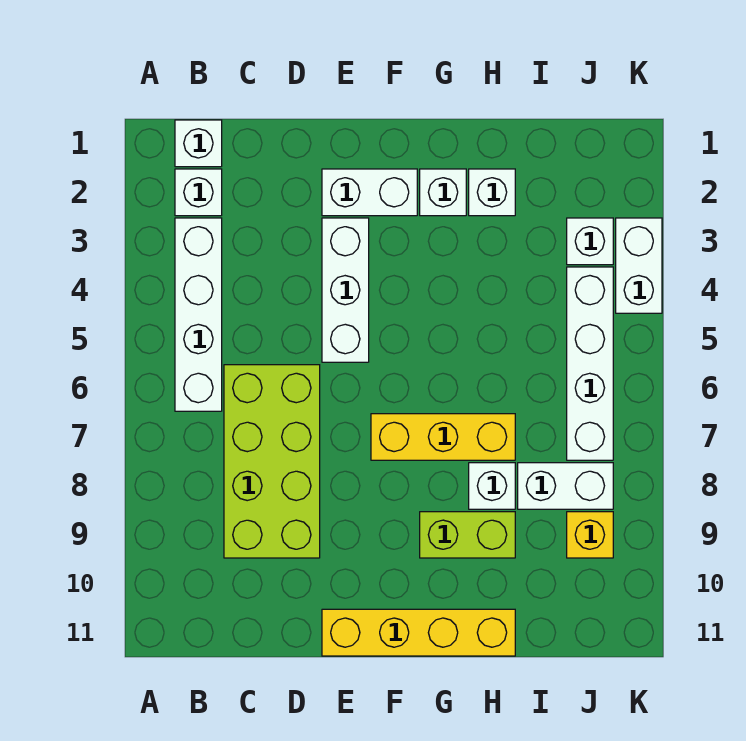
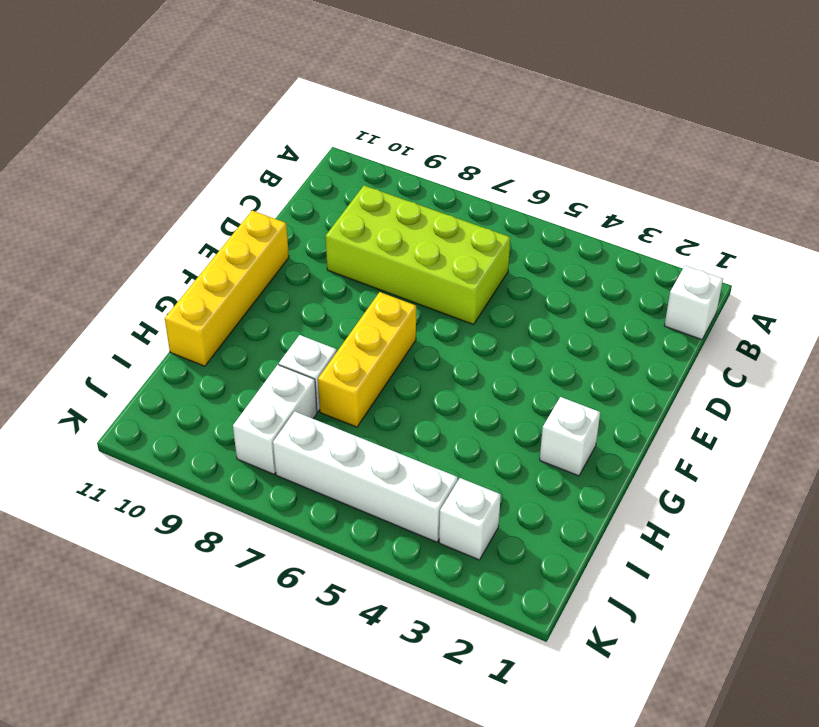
none -> white 1x1 brick [175,169,222,216]
none -> white 1x4 brick [175,218,222,411]
none -> white 1x2 brick [322,169,417,216]

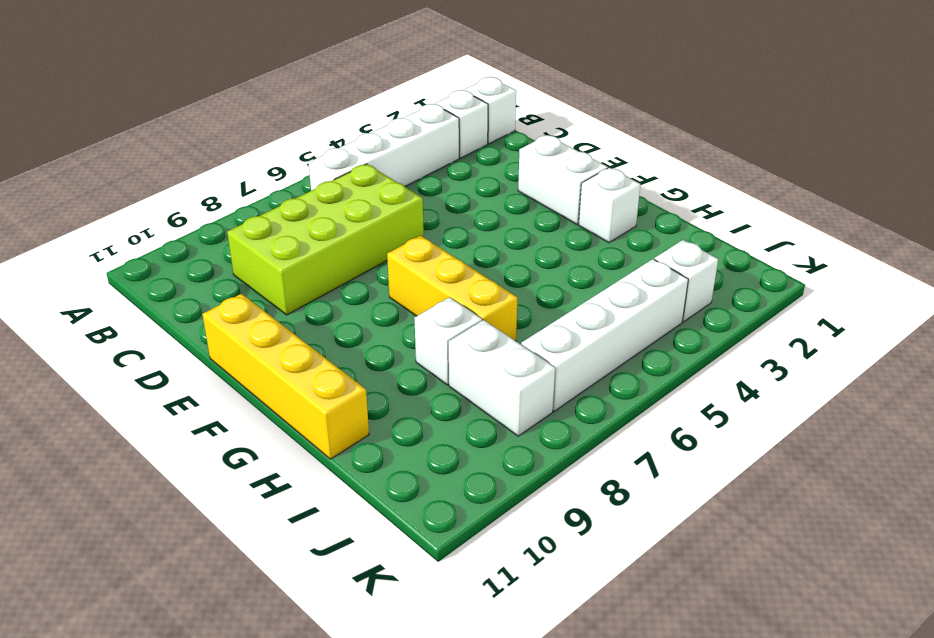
none -> white 1x3 brick [322,218,369,362]
none -> lime 1x2 brick [420,512,515,558]
none -> white 1x1 brick [469,169,515,216]

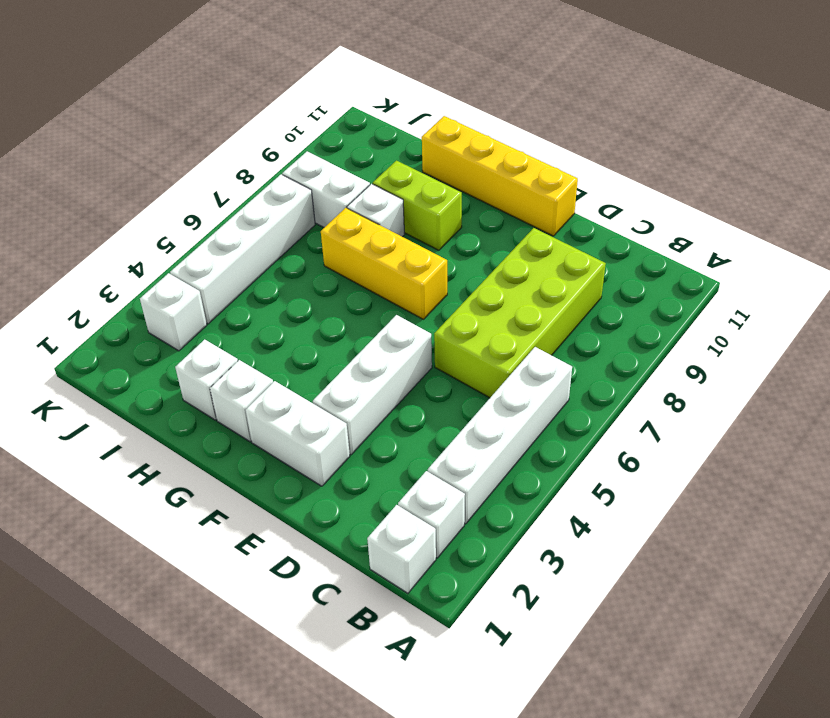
none -> yellow 1x1 brick [567,512,613,558]
none -> white 1x2 brick [616,218,662,313]

